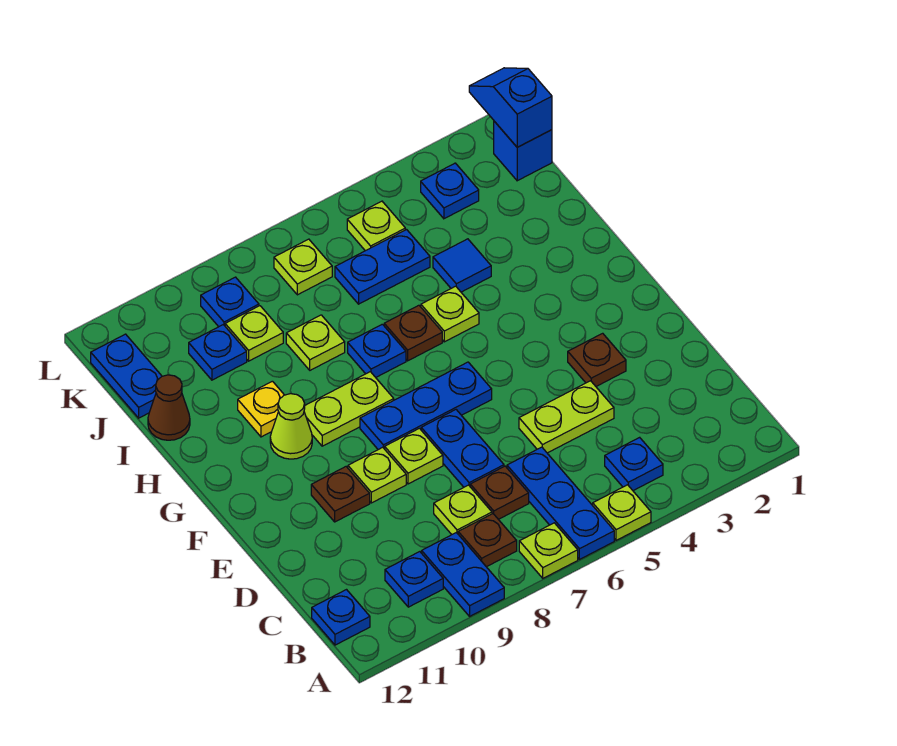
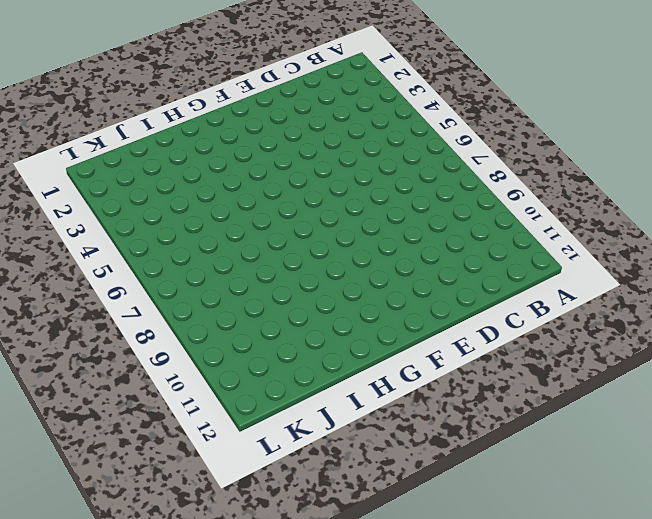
none -> lime 1x1 plate [593,485,651,540]
none -> blue 1x3 plate [507,447,614,559]
none -> lime 1x1 plate [519,523,578,578]
none -> blue 1x2 plate [422,533,504,616]

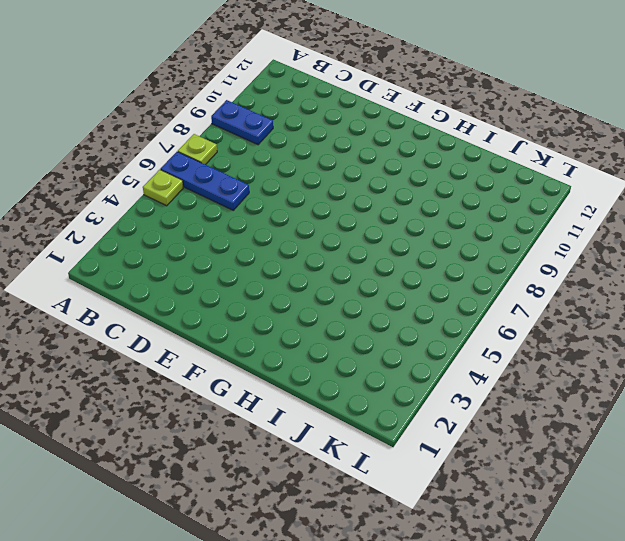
none -> blue 1x1 plate [605,437,663,491]
none -> brown 1x1 plate [458,514,517,567]
none -> blue 1x1 plate [385,552,443,607]
none -> blue 1x1 plate [312,590,370,645]

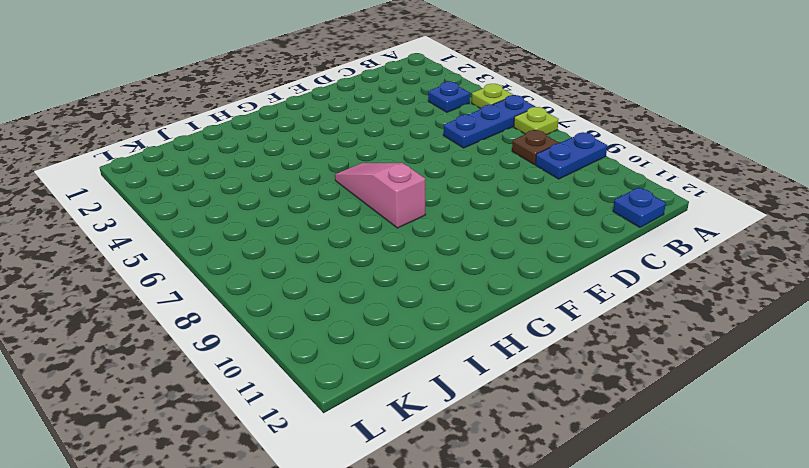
pink 1x3 slope [335,163,426,228] -> lime 1x2 plate [304,372,394,446]
none -> blue 1x1 plate [385,552,443,607]
none -> brown 1x1 plate [470,466,529,519]
none -> lime 1x1 plate [434,485,492,535]
none -> lime 1x2 plate [519,381,614,453]

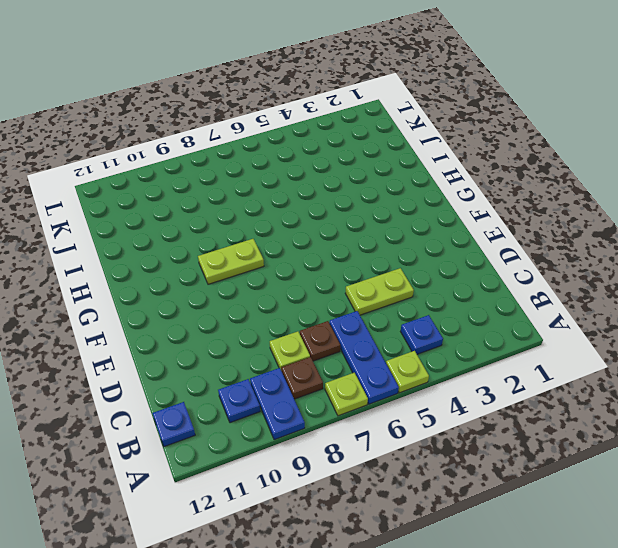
none -> blue 1x2 plate [421,410,504,487]
none -> brown 1x1 plate [568,333,626,386]
none -> lime 1x1 plate [385,428,443,484]
none -> lime 1x1 plate [348,447,406,503]

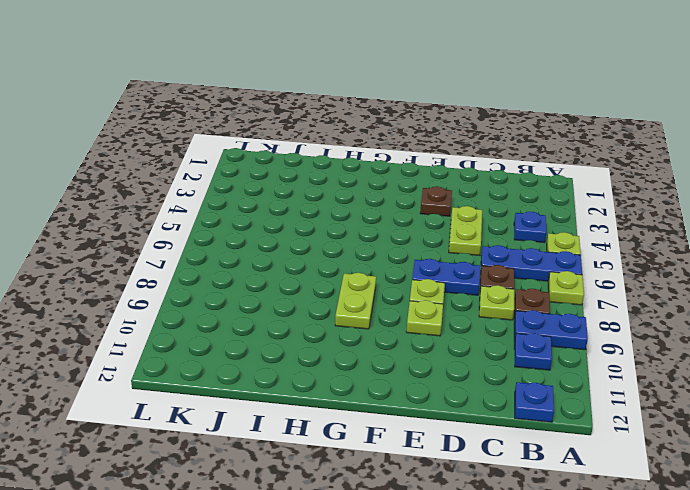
none -> brown 1x1 plate [311,467,370,522]
none -> blue 1x3 plate [360,362,492,450]
none -> lime 1x1 cone [270,394,312,459]
none -> lime 1x1 plate [421,286,479,342]

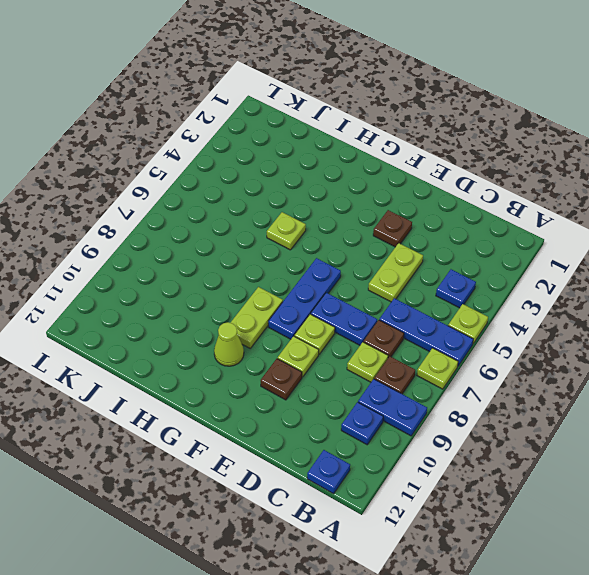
none -> brown 1x1 plate [384,305,442,361]
none -> blue 1x1 plate [348,324,406,377]
none -> yellow 1x1 plate [238,381,284,437]
none -> blue 1x1 tile [433,239,491,292]

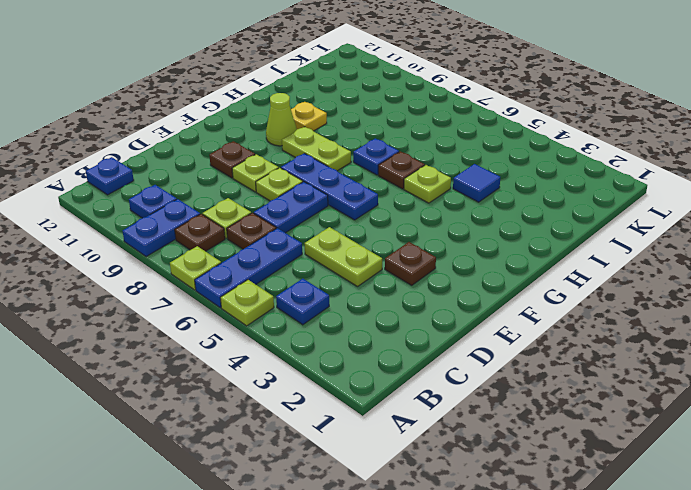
none -> lime 1x1 plate [286,315,345,370]
none -> brown 1x1 cone [148,375,190,440]
none -> blue 1x2 plate [335,230,430,304]
none -> lime 1x1 plate [225,306,283,361]

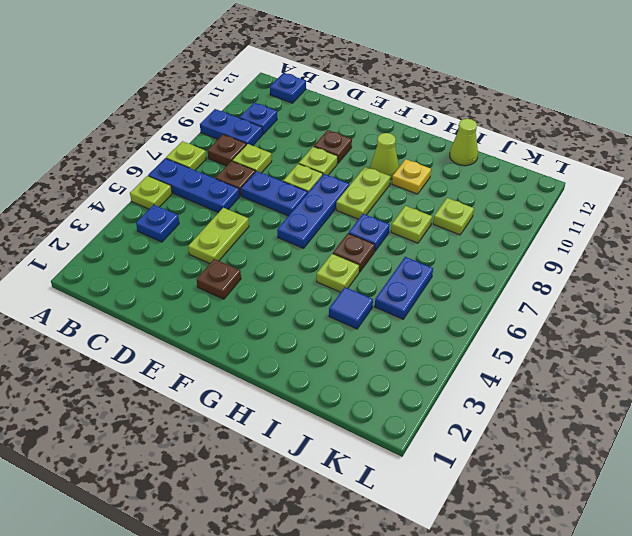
lime 1x1 cone [450,119,478,166] -> brown 1x1 cone [148,375,190,440]
none -> blue 1x1 plate [189,325,247,380]
none -> blue 1x2 plate [91,334,162,418]
none -> blue 1x1 brick [494,121,552,181]
none -> blue 1x1 plate [421,163,479,219]

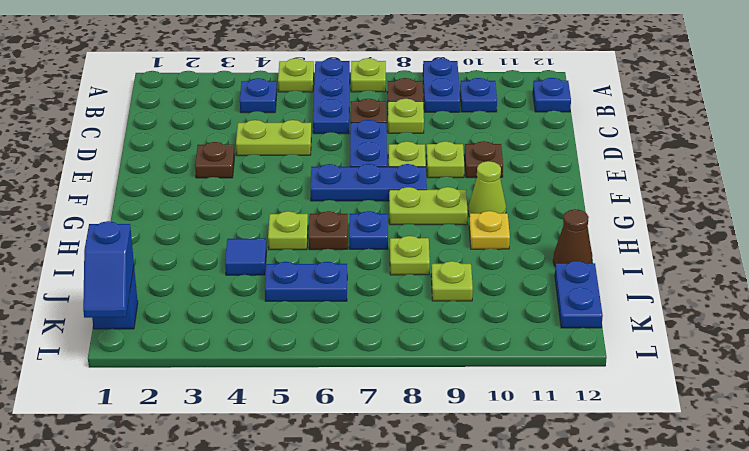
none -> blue 1x1 plate [189,325,247,380]
none -> blue 1x1 plate [421,163,479,219]
none -> lime 1x1 plate [347,201,405,251]
none -> lime 1x1 plate [274,239,332,295]

